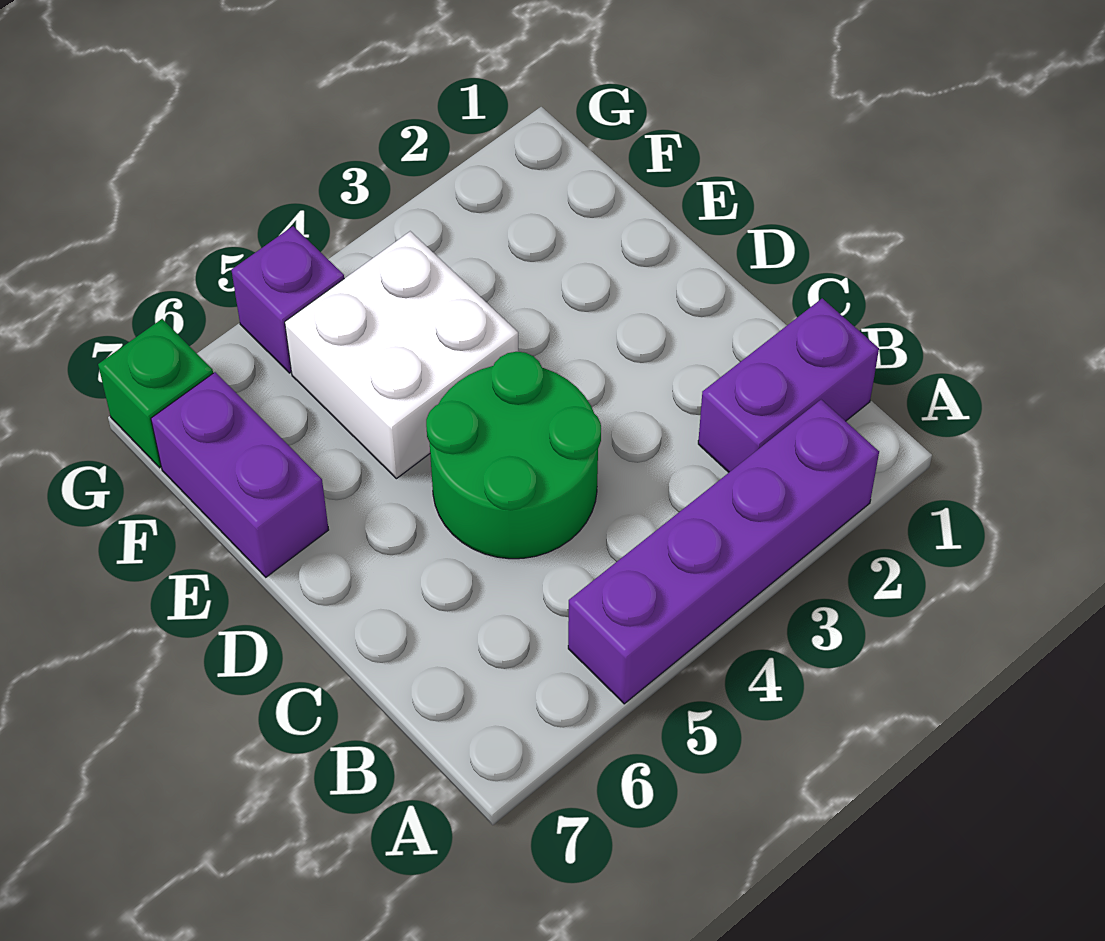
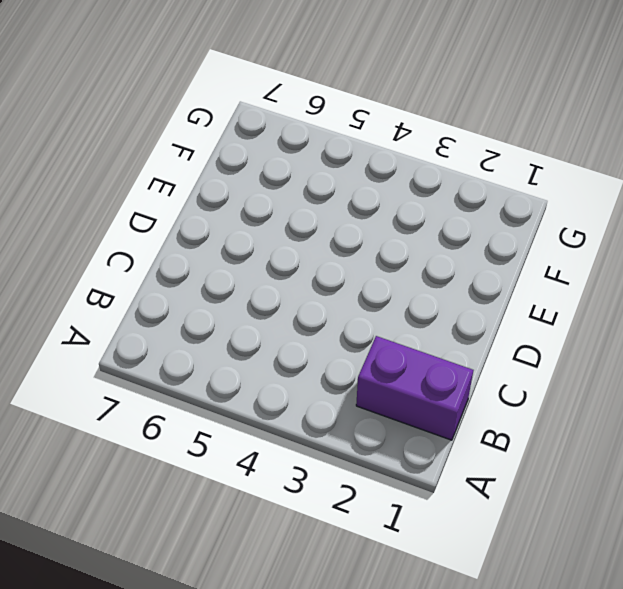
none -> purple 1x4 brick [568,400,879,704]
none -> green 2x2 round brick [426,352,601,559]

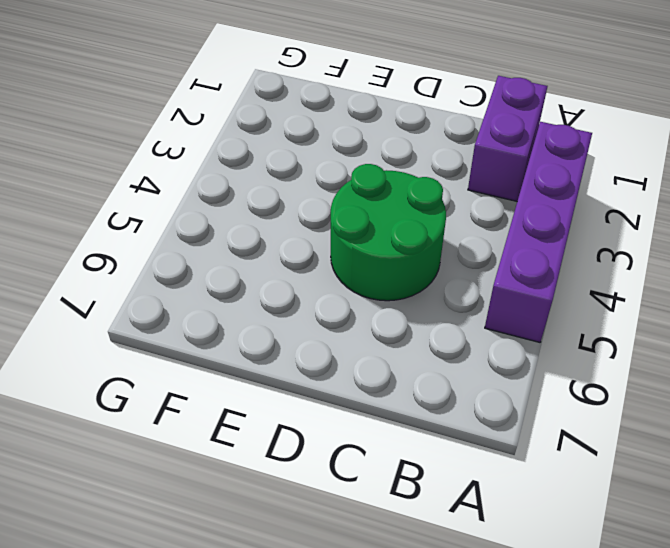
none -> white 2x2 brick [285,231,519,479]
none -> purple 1x2 brick [151,372,329,577]

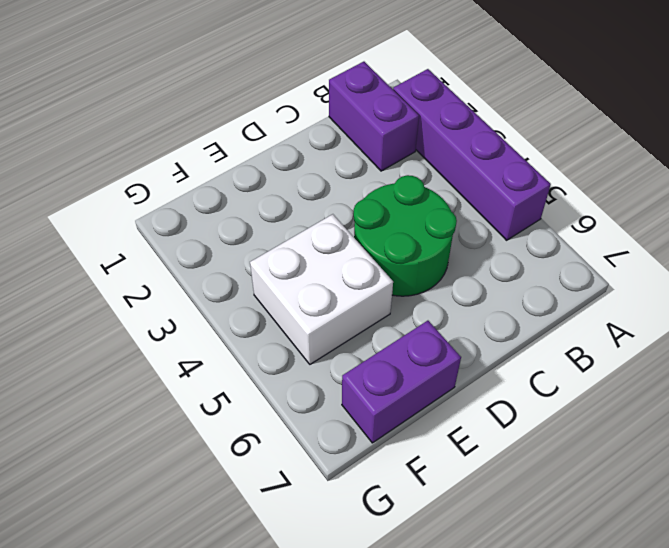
none -> purple 1x1 brick [231,226,344,373]
none -> green 1x1 brick [98,319,213,468]

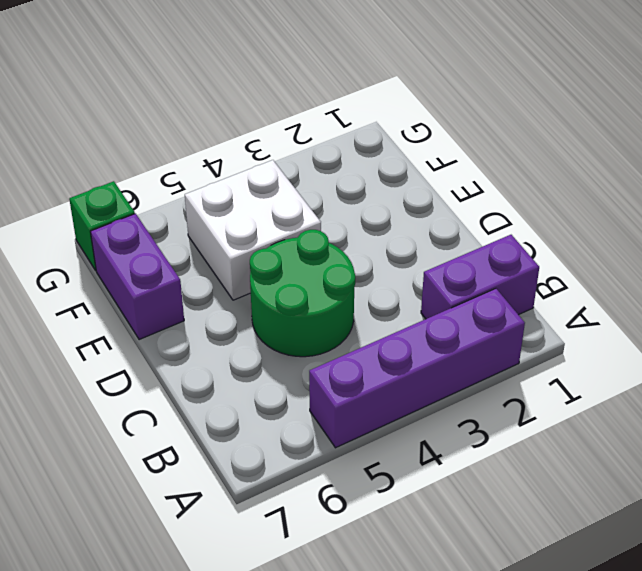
none -> purple 1x1 brick [231,226,344,373]

